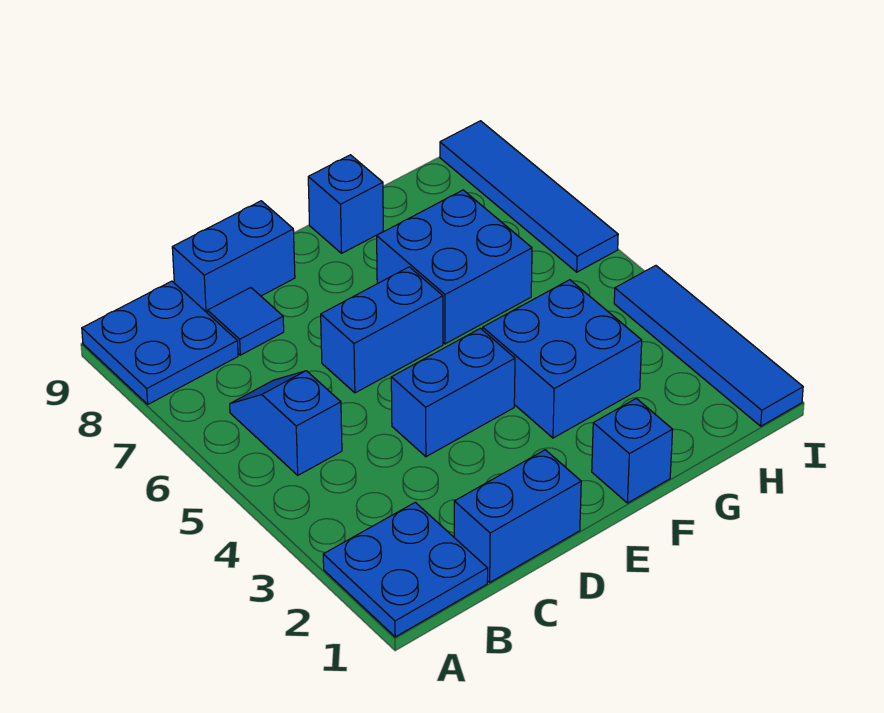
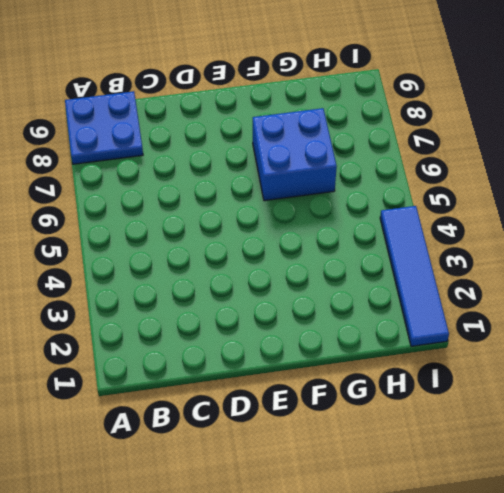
none -> blue 2x2 plate [323,502,488,637]
none -> blue 1x2 slope [230,371,342,475]
none -> blue 1x2 brick [454,450,581,582]

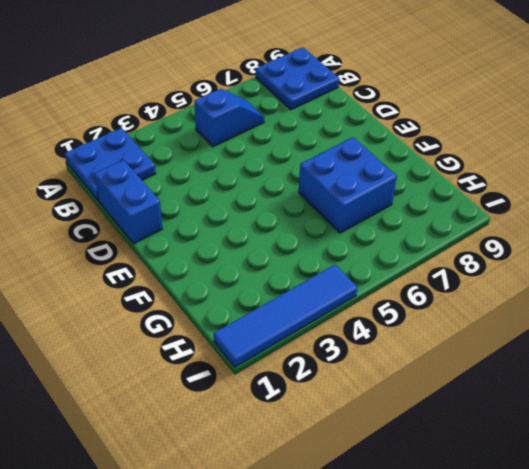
none -> blue 1x1 tile [208,288,284,355]
none -> blue 1x2 brick [172,201,295,313]
none -> blue 1x2 brick [391,328,515,457]

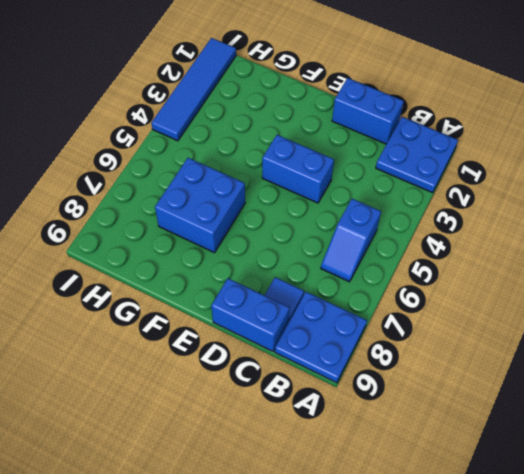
none -> blue 1x2 brick [321,267,443,393]
none -> blue 1x1 brick [592,398,673,503]
none -> blue 2x2 brick [483,280,642,438]

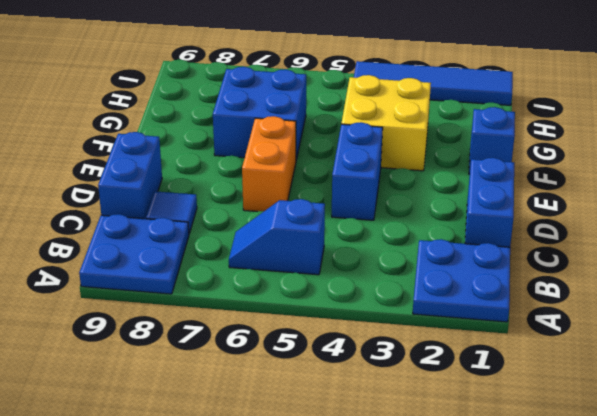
orange 1x2 brick [242,116,296,212] -> blue 1x2 brick [321,267,443,393]
yellow 2x2 brick [341,75,431,171] -> blue 2x2 brick [483,280,642,438]
none -> blue 1x1 brick [308,155,383,253]
none -> blue 1x4 tile [440,121,618,272]

